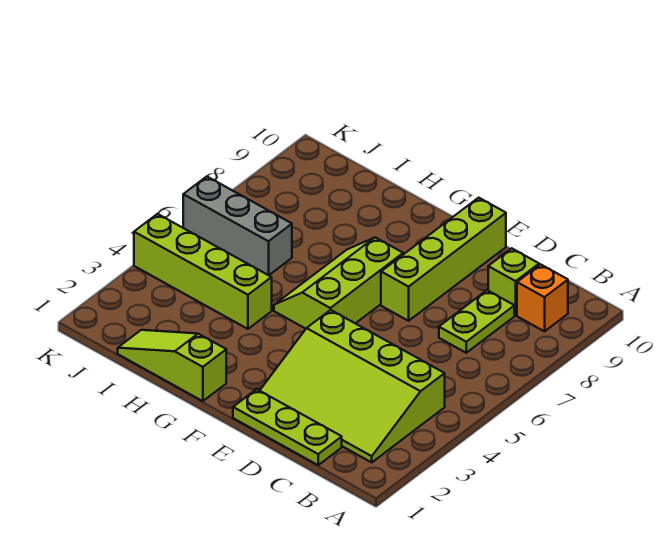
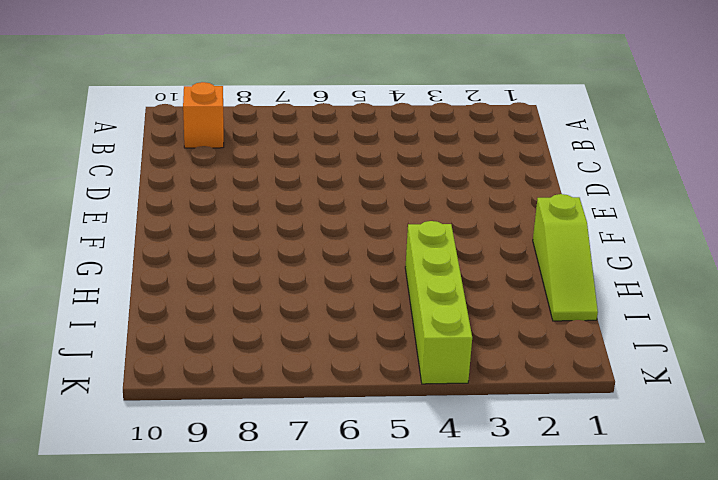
none -> lime 3x4 slope [260,310,445,462]
none -> lime 1x3 plate [233,389,342,465]

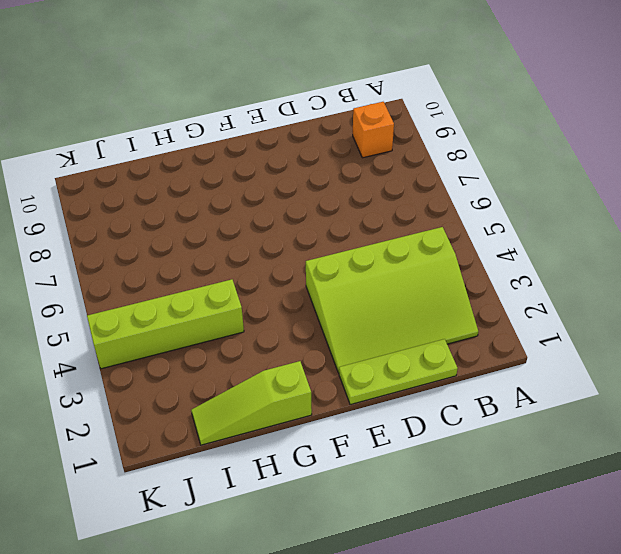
none -> lime 1x2 plate [439,290,514,353]
none -> lime 1x1 brick [488,248,539,315]

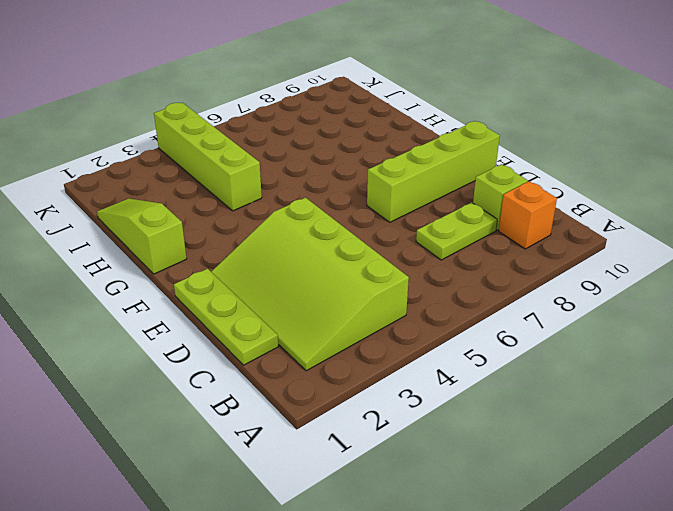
none -> lime 2x3 slope [274,237,403,329]
none -> grey 1x3 brick [183,177,292,275]

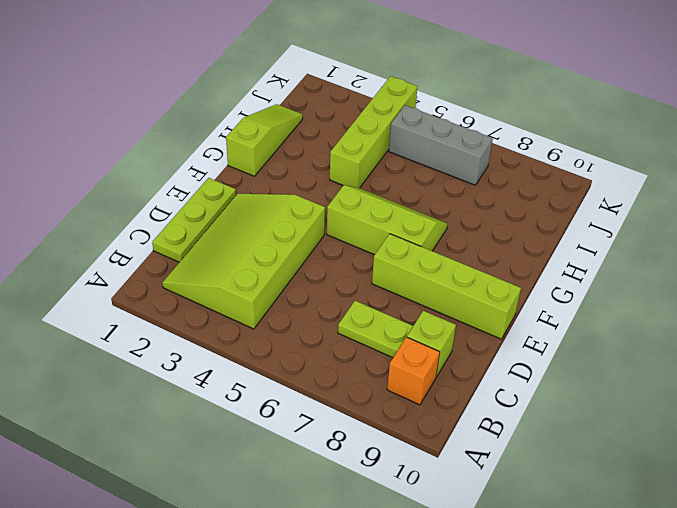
grey 1x3 brick [389,105,493,185] -> grey 1x3 brick turned to [183,177,292,275]

